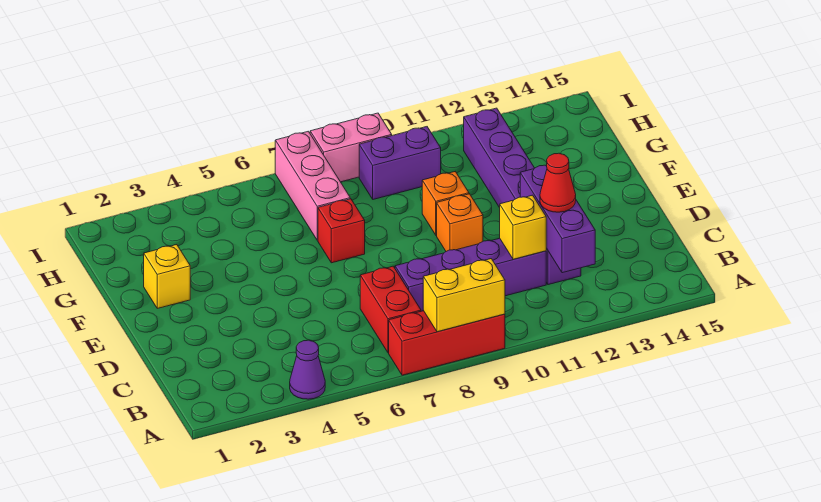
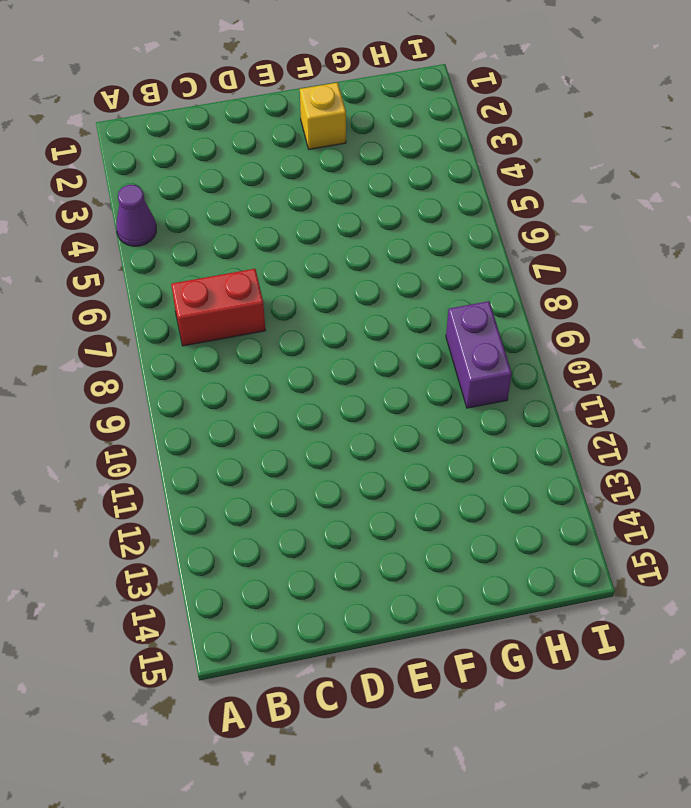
none -> red 1x3 brick [389,311,505,375]
none -> purple 1x4 brick [395,238,546,311]
none -> purple 1x6 brick [464,108,581,285]

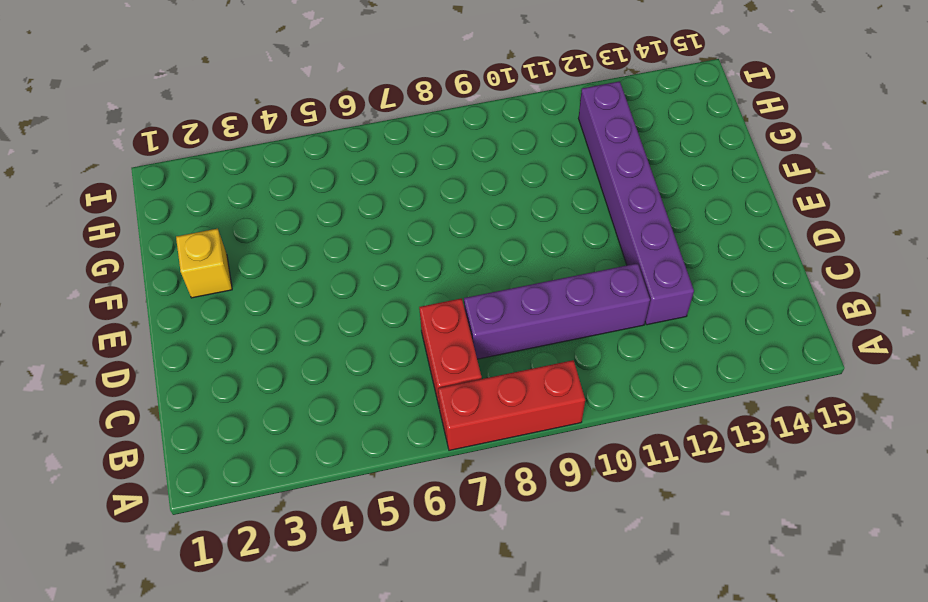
none -> purple 1x1 cone [290,340,325,399]
none -> orange 1x1 brick [437,194,483,251]
none -> red 1x1 brick [318,199,365,263]

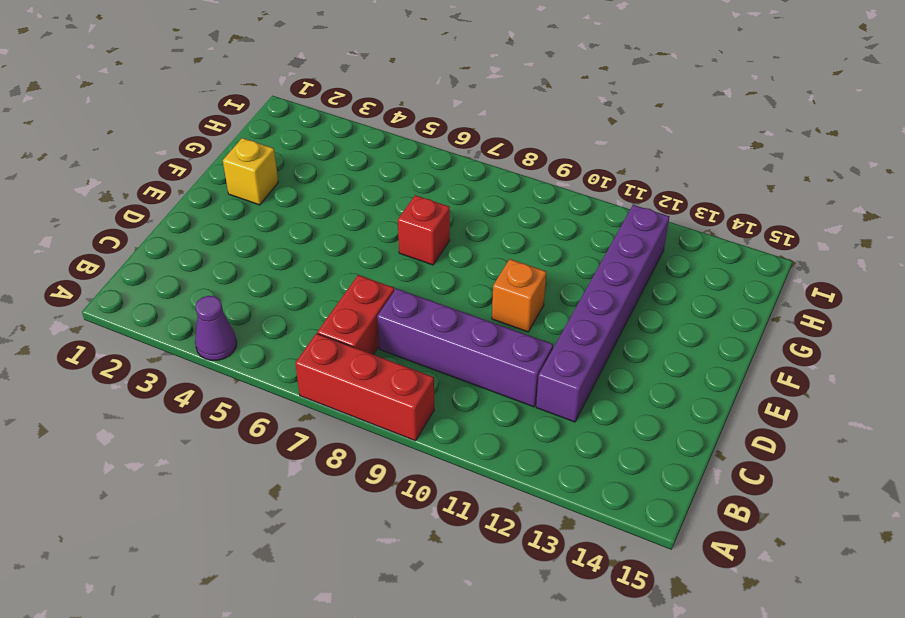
none -> orange 1x1 brick [422,172,469,235]
none -> pink 1x3 brick [275,131,350,240]
none -> purple 1x2 brick [359,127,441,199]

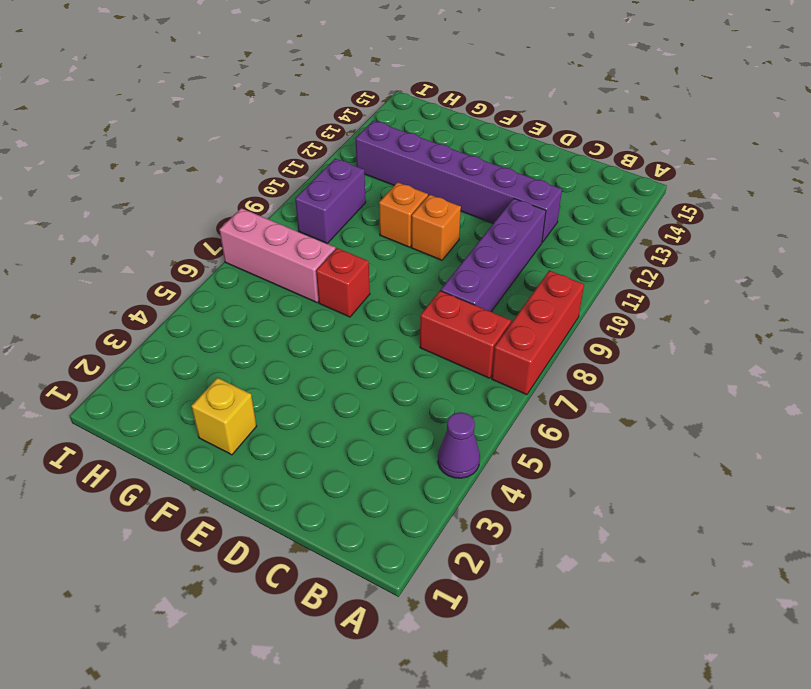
none -> pink 1x2 brick [310,113,392,182]
none -> yellow 1x2 brick [423,259,505,332]
none -> purple 1x3 brick [520,165,595,273]

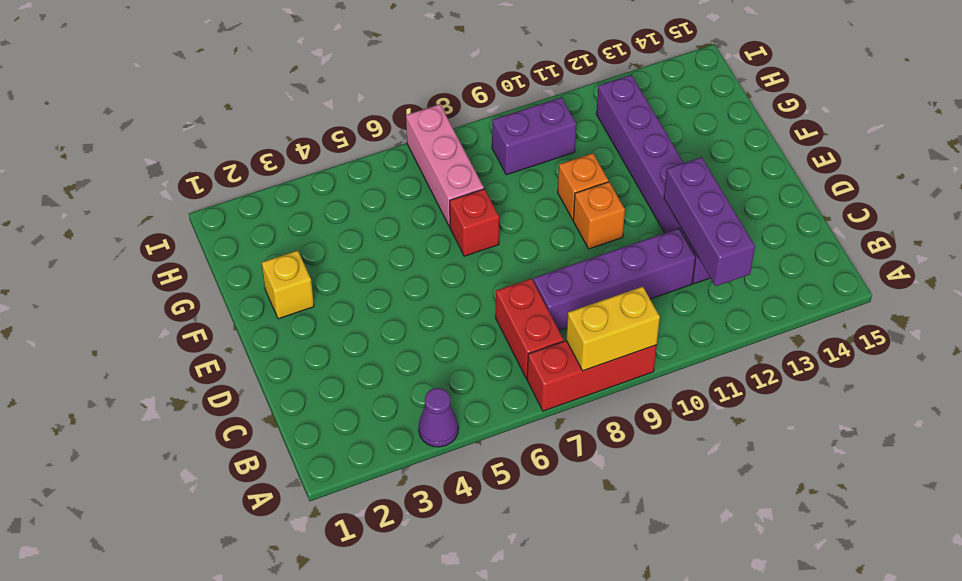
none -> pink 1x2 brick [310,113,392,182]
none -> yellow 1x1 brick [500,195,547,259]
none -> red 1x1 cone [540,153,576,212]

